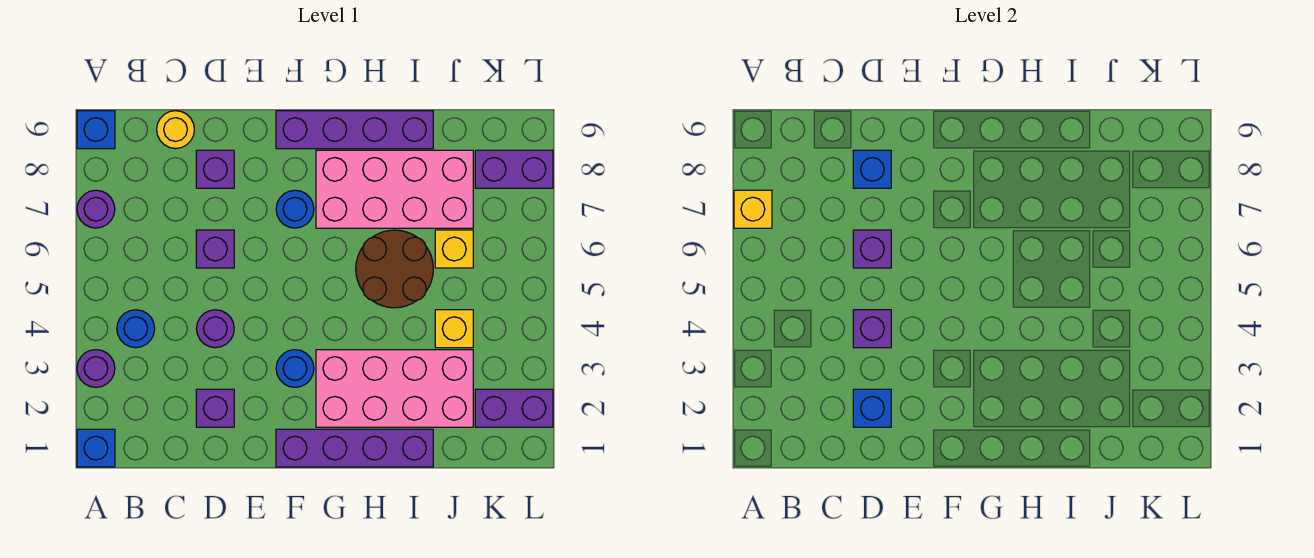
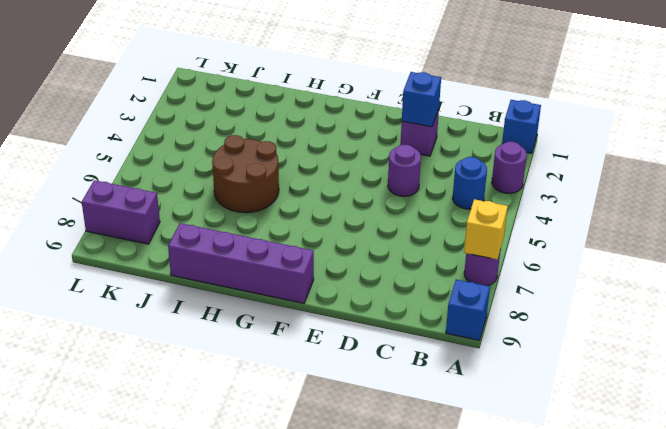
none -> yellow 1x1 round brick [157,111,194,149]
none -> purple 1x1 brick [196,230,234,268]
none -> purple 1x1 brick [196,150,234,188]

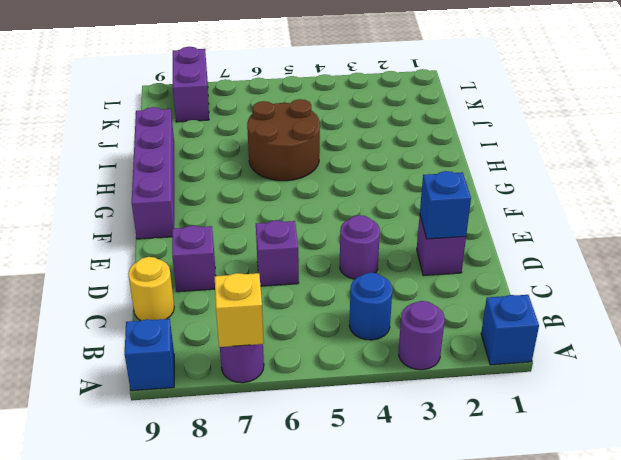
none -> purple 1x4 brick [276,429,433,467]
none -> blue 1x1 round brick [276,350,314,387]
none -> blue 1x1 round brick [276,190,314,228]

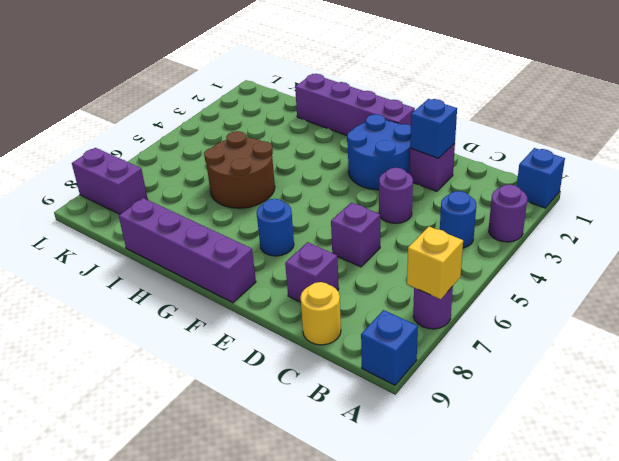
blue 2x2 round brick [347,114,411,190] -> blue 1x1 round brick [276,350,314,387]
none -> pink 2x4 brick [316,350,473,427]
none -> pink 2x4 brick [316,150,473,228]
none -> yellow 1x1 brick [435,310,473,348]

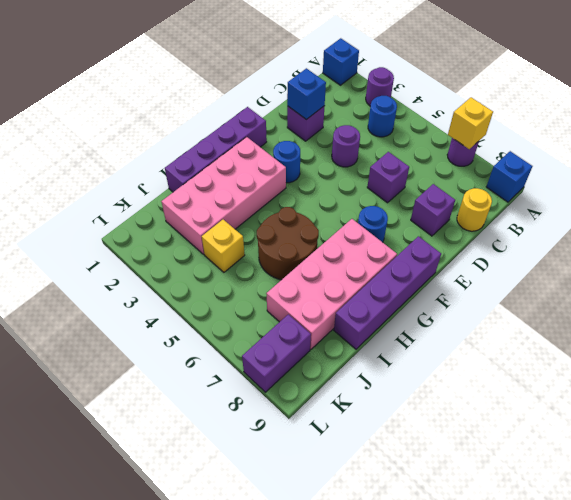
none -> yellow 1x1 brick [435,230,473,268]
none -> purple 1x2 brick [475,389,553,427]
none -> purple 1x1 brick [853,310,891,348]

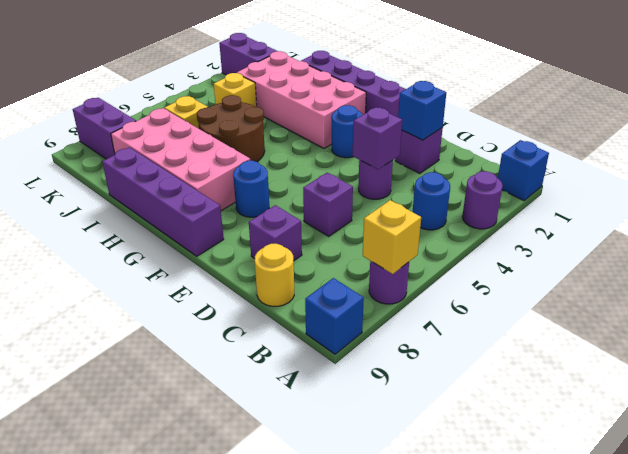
none -> purple 1x1 brick [853,230,891,268]
none -> blue 1x1 brick [853,150,891,188]

